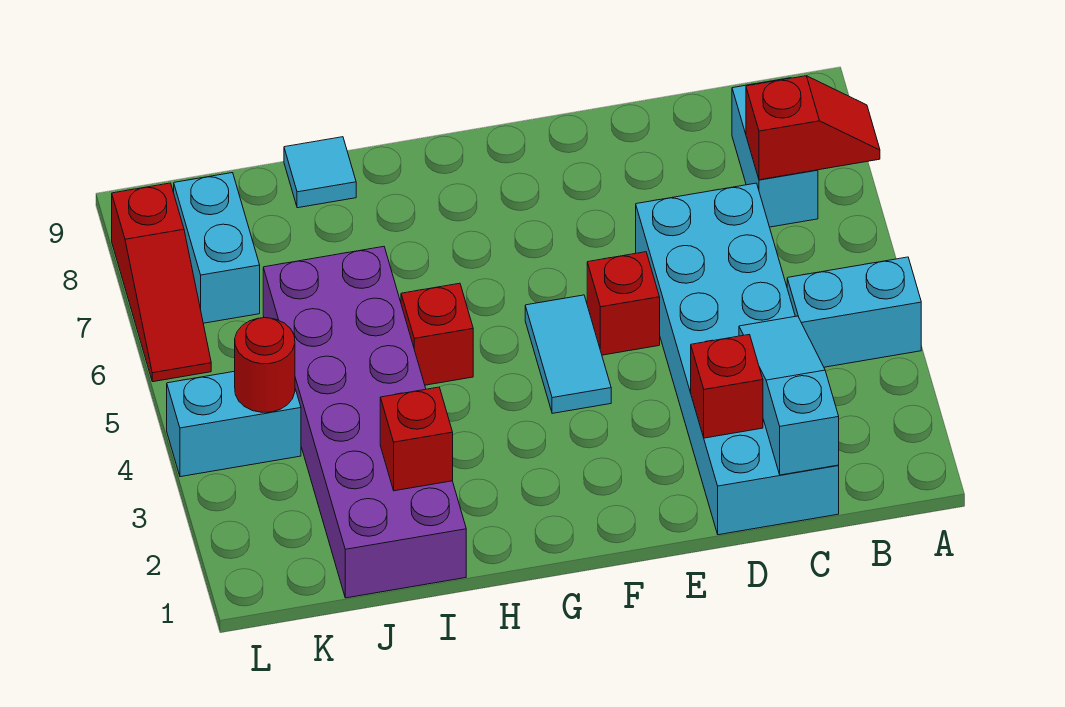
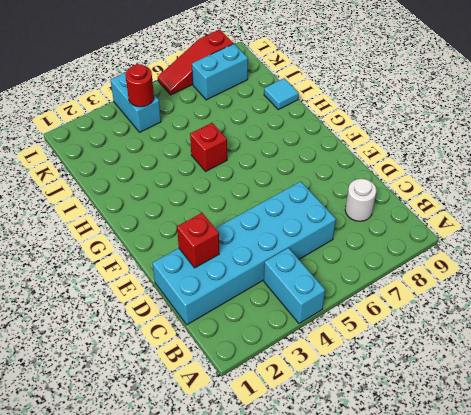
white 1x1 round brick [345,179,376,221] -> none
none -> cyan 1x2 brick [732,78,818,227]
none -> red 1x1 brick [587,252,660,355]
none -> cyan 1x2 tile [525,295,611,413]

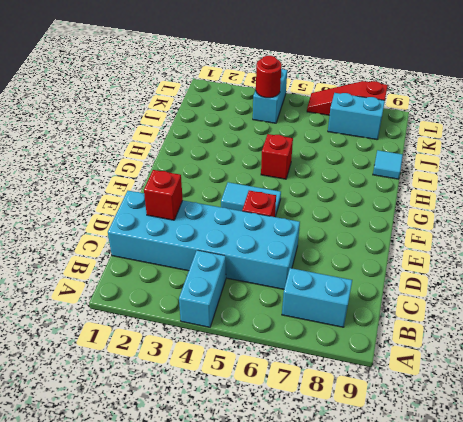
none -> purple 2x6 brick [263,247,466,598]
none -> red 1x2 slope [746,76,880,180]
none -> cyan 1x3 slope [739,316,839,475]

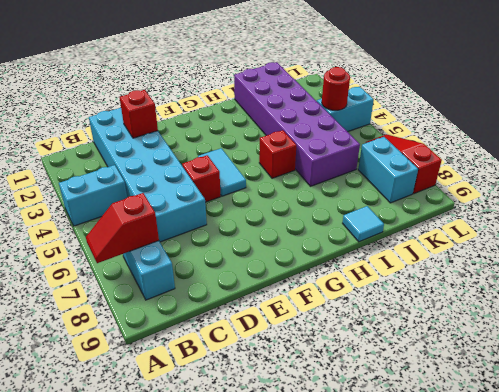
none -> cyan 1x3 slope [739,316,839,475]
none -> red 1x1 brick [380,387,453,491]

